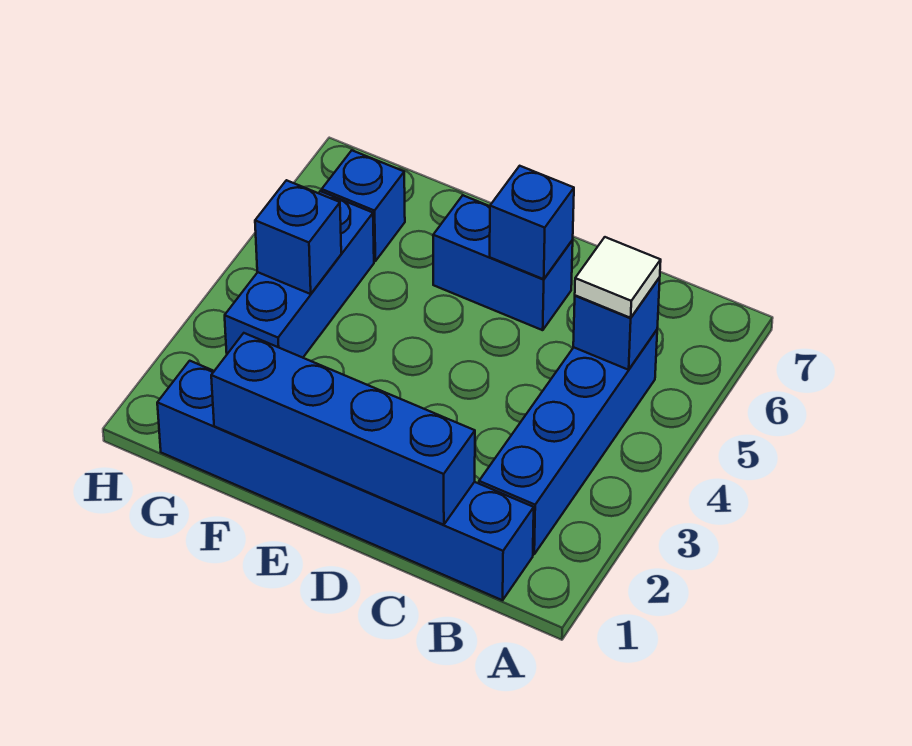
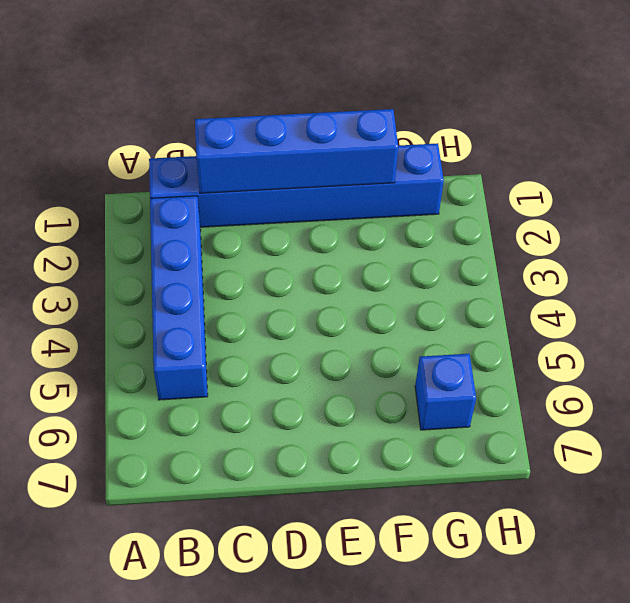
none -> blue 1x2 brick [433,195,573,330]
none -> blue 1x3 brick [225,191,374,358]

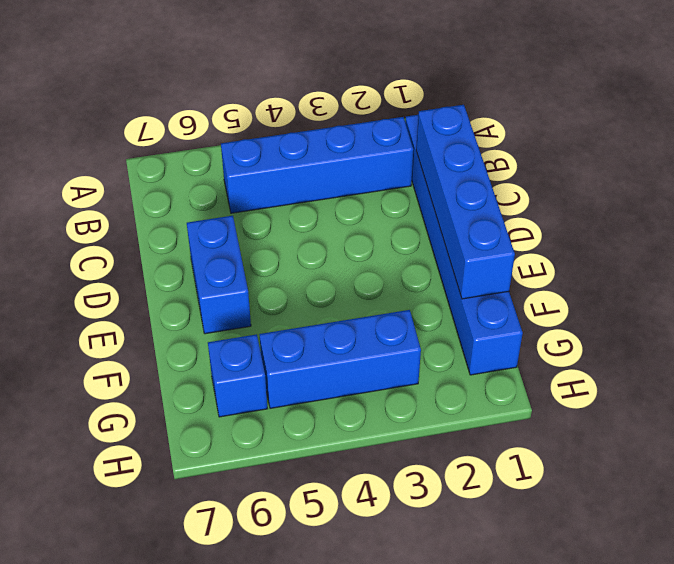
none -> blue 1x1 brick [573,277,660,370]
none -> blue 1x1 brick [490,166,574,279]

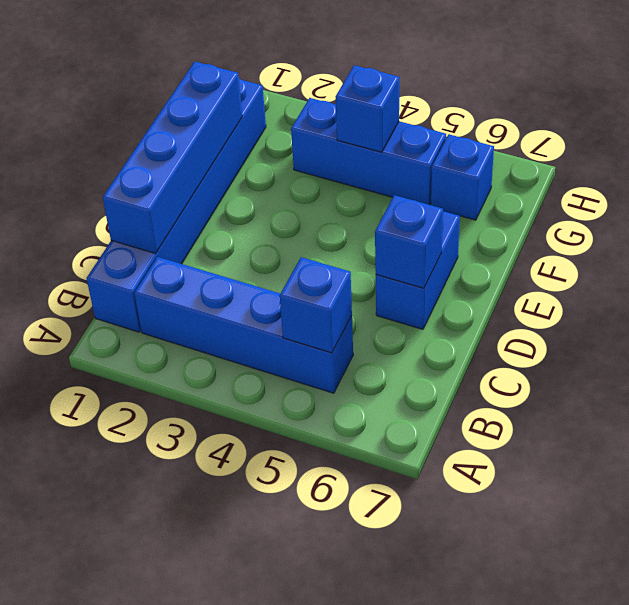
none -> white 1x1 tile [575,237,661,318]

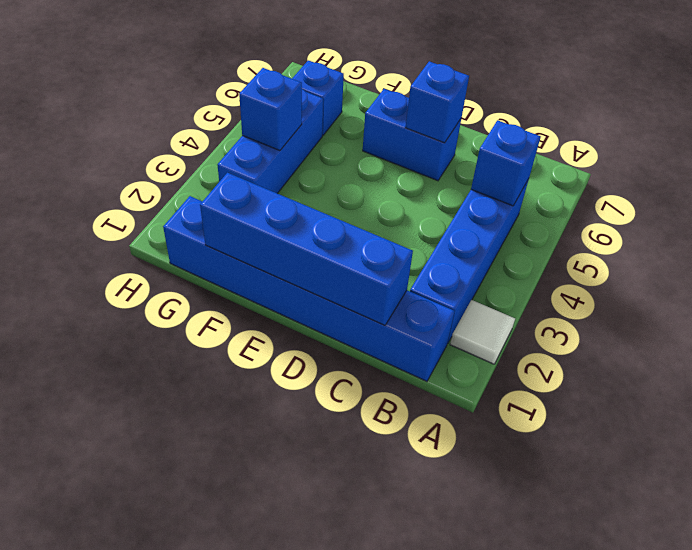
white 1x1 tile [450,300,515,364] -> white 1x1 tile moved to [575,237,661,318]

